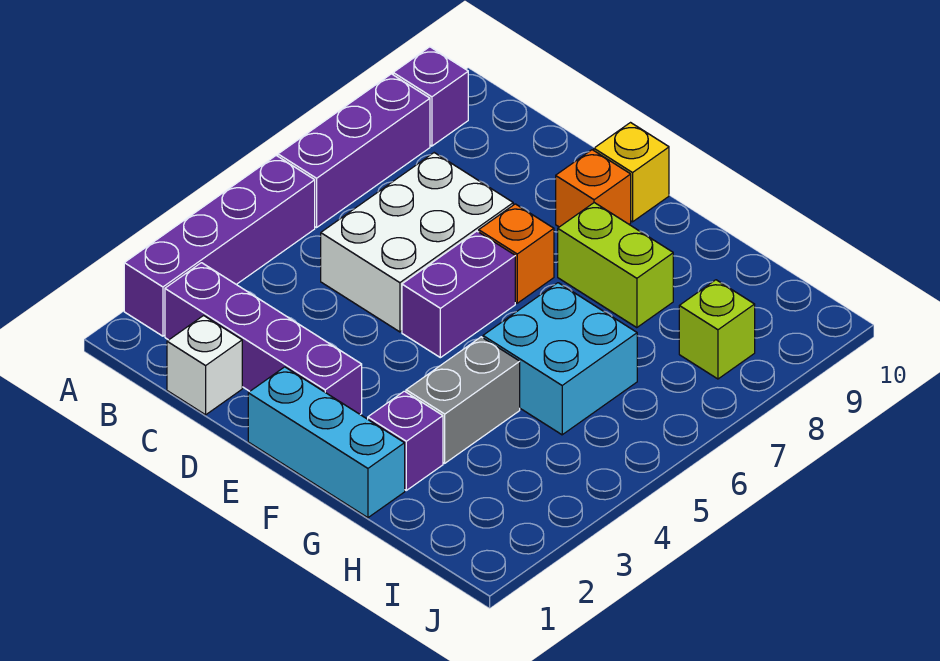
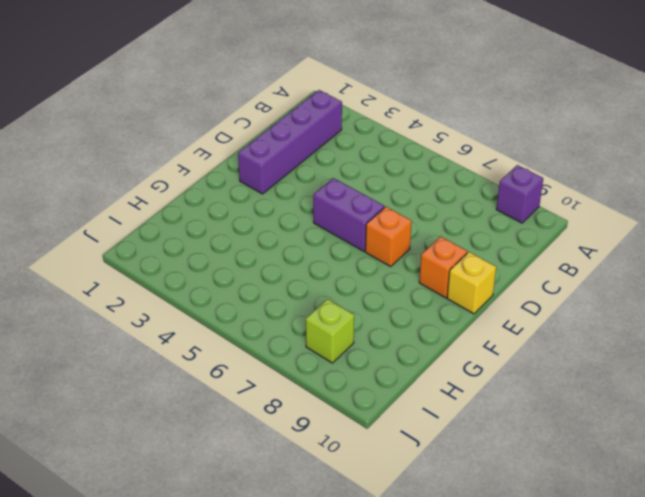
none -> purple 1x4 brick [124,156,315,336]
none -> purple 1x3 brick [278,74,430,227]
none -> white 1x1 brick [167,316,242,415]

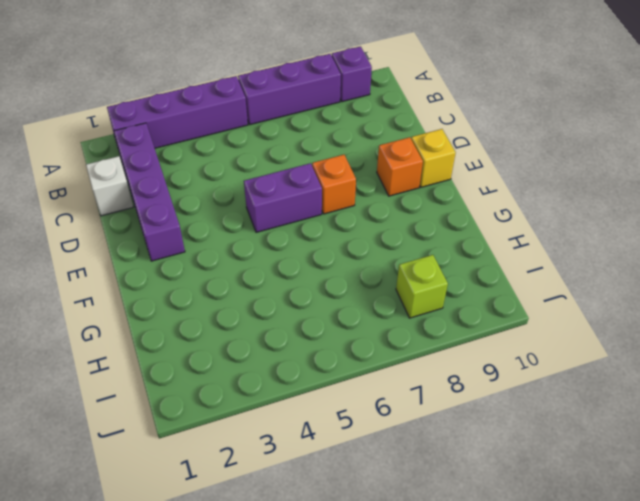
none -> white 2x3 brick [321,153,513,332]
none -> cyan 1x3 brick [248,367,405,518]
none -> lime 1x2 brick [558,203,673,328]

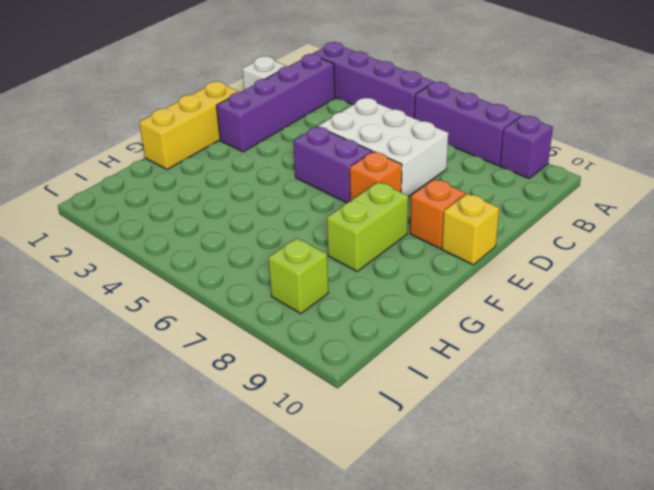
yellow 1x3 brick [139,81,239,170] -> cyan 1x3 brick [248,367,405,518]
none -> purple 1x1 brick [368,391,443,490]
none -> grey 1x2 brick [406,337,520,463]
none -> cyan 2x2 brick [483,283,637,435]

